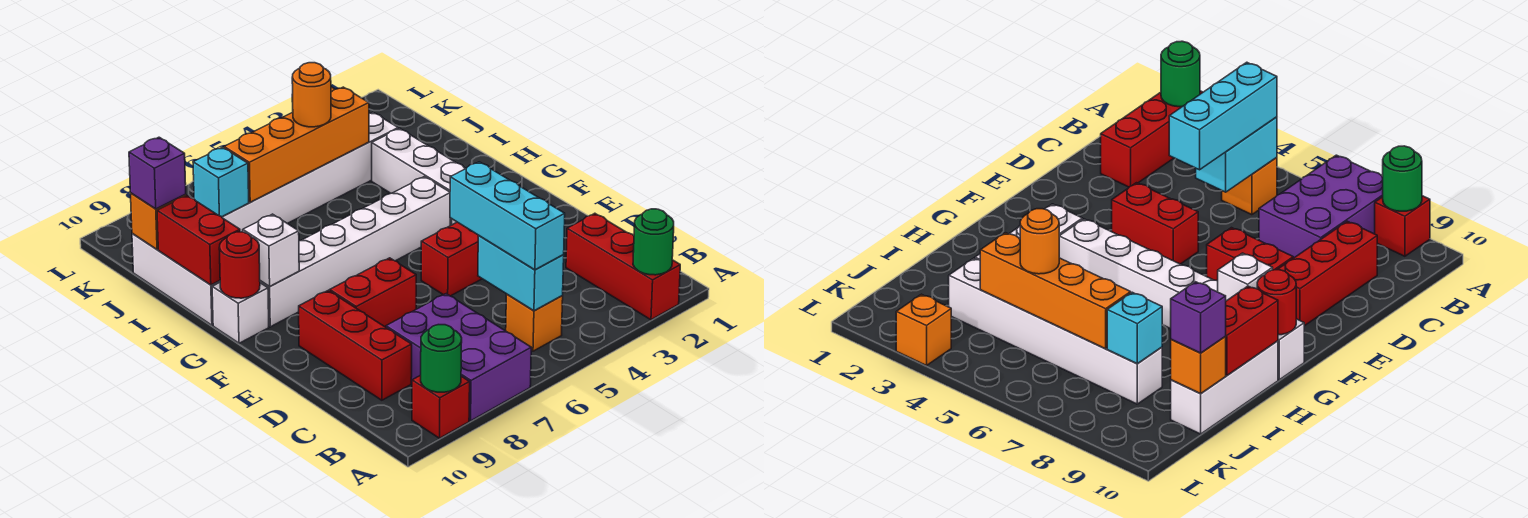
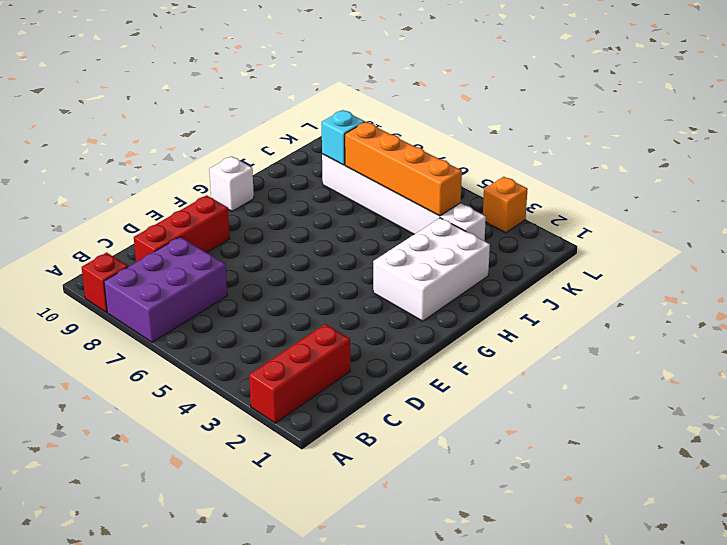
white 2x3 brick [373,218,490,321] -> white 1x3 brick [372,128,466,226]
none -> orange 1x1 brick [506,294,563,351]
none -> red 1x2 brick [421,222,482,296]
none -> red 1x2 brick [330,258,416,327]

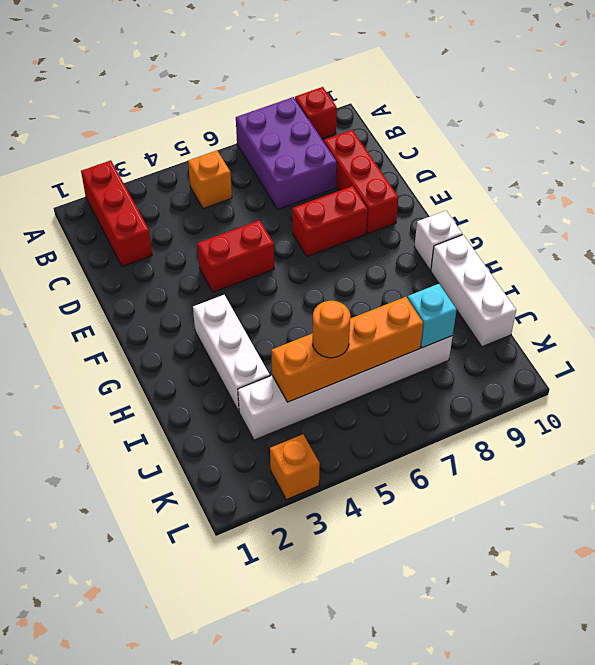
none -> white 1x6 brick [260,177,450,327]
none -> green 1x1 round brick [633,209,674,275]
none -> green 1x1 round brick [421,325,462,392]

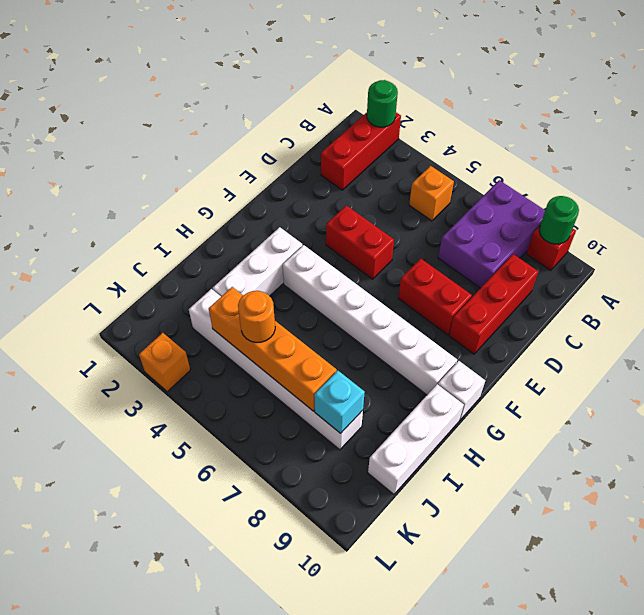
none -> cyan 1x2 brick [478,236,564,311]
none -> white 1x1 brick [243,214,299,287]
none -> red 1x1 round brick [219,232,260,298]

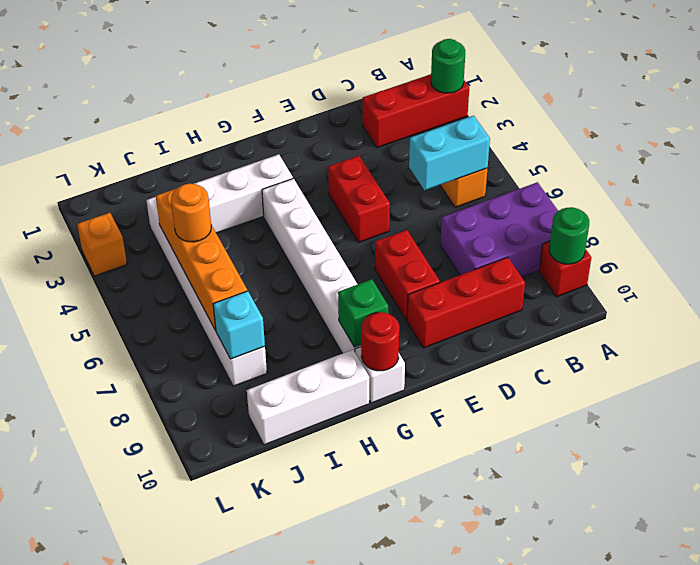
green 1x1 brick [338,279,388,347] -> white 1x1 brick [243,214,299,287]
none -> red 1x2 brick [157,195,240,285]
none -> orange 1x1 brick [131,193,186,250]
none -> cyan 1x3 brick [450,162,565,270]

